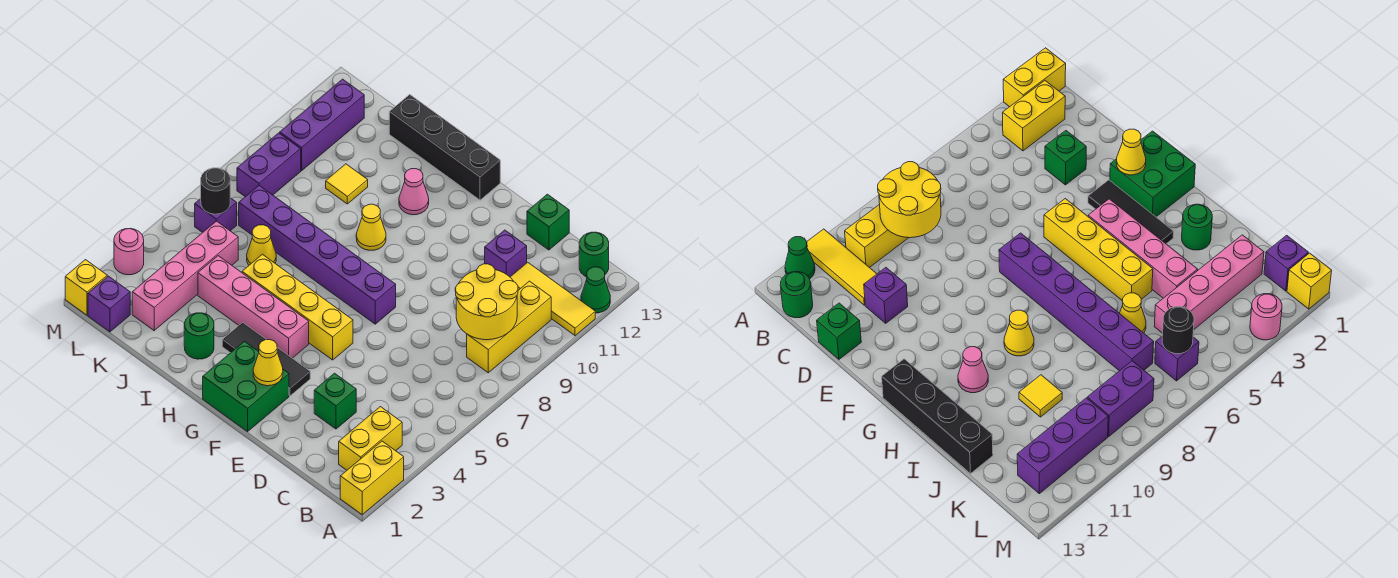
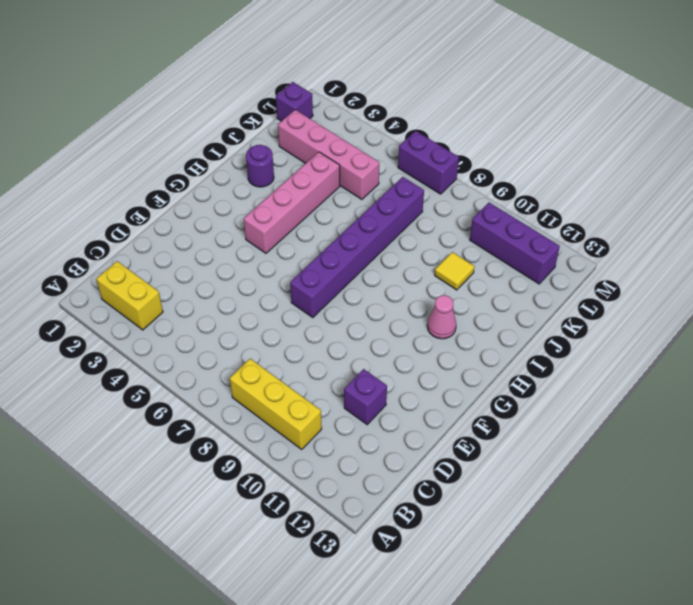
purple 1x1 round brick [246,145,274,187] -> green 1x1 round brick [184,313,214,359]
purple 1x2 brick [398,131,459,194] -> purple 1x2 brick moved to [237,133,301,197]
none -> yellow 1x2 brick [340,441,404,515]
none -> yellow 1x3 tile [510,262,595,336]
none -> green 1x1 cone [581,267,610,313]
none -> green 1x1 round brick [579,232,609,277]

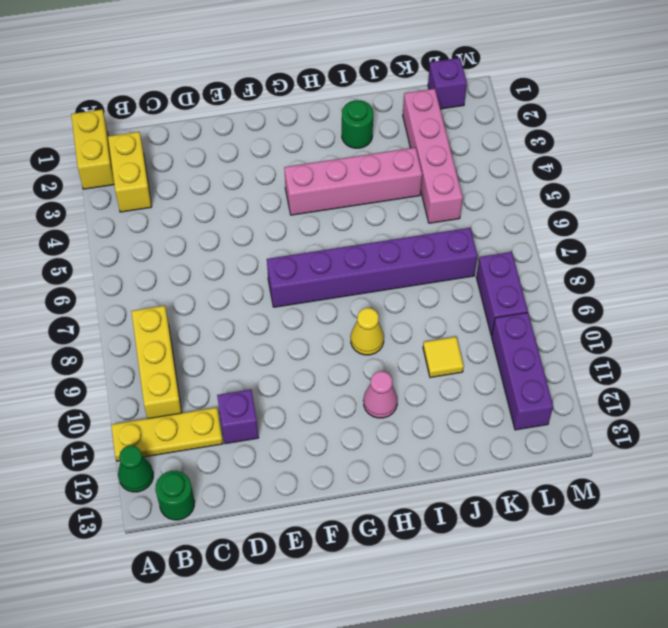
yellow 1x3 plate [111,408,223,461] -> yellow 1x3 tile [510,262,595,336]
none -> green 1x1 brick [314,373,356,429]
none -> green 1x1 brick [527,194,569,250]
none -> green 2x2 brick [203,341,289,432]
none -> black 1x3 tile [222,323,310,396]

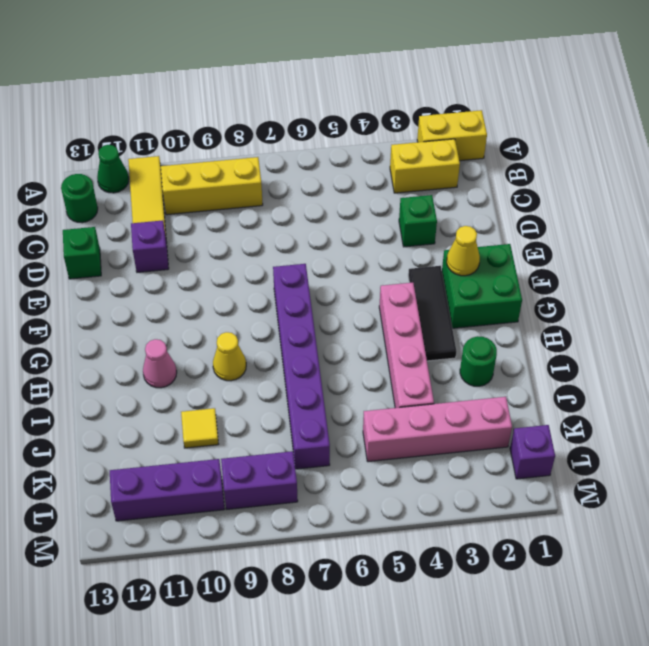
none -> yellow 1x4 brick [242,254,353,360]
none -> black 1x4 brick [389,95,500,200]
none -> yellow 1x1 cone [247,225,276,265]
none -> purple 1x1 brick [195,198,237,233]

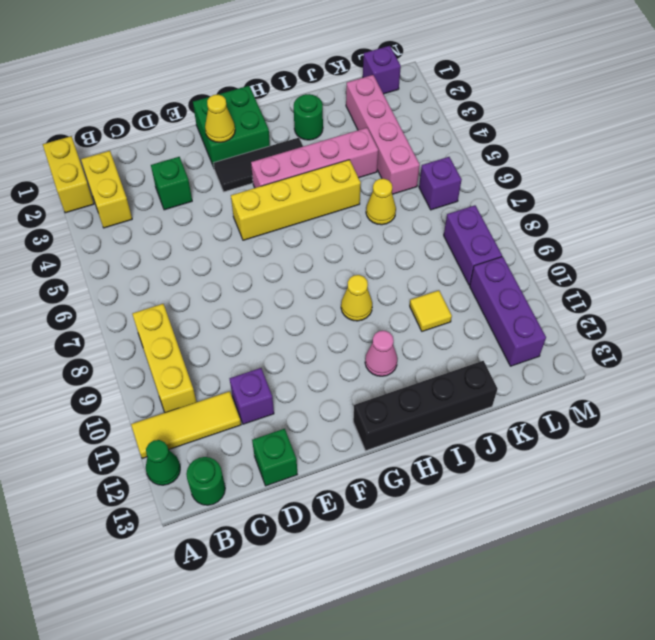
none -> purple 1x6 brick [239,186,396,324]
none -> yellow 1x1 brick [65,260,107,315]
none -> pink 1x1 round brick [114,229,144,275]
none -> yellow 2x2 round brick [455,264,518,340]

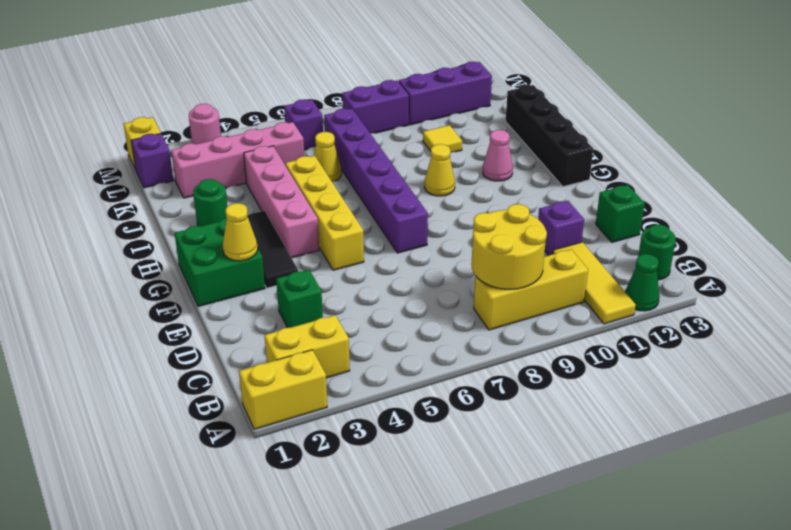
none -> black 1x1 round brick [201,168,230,214]

